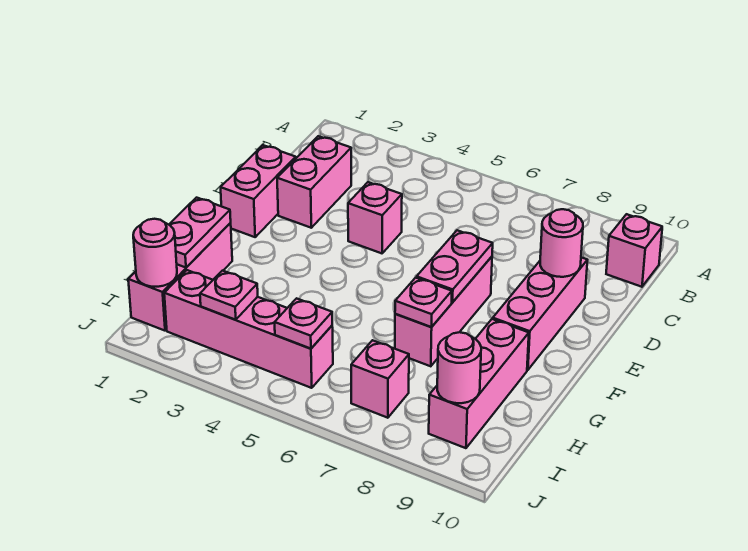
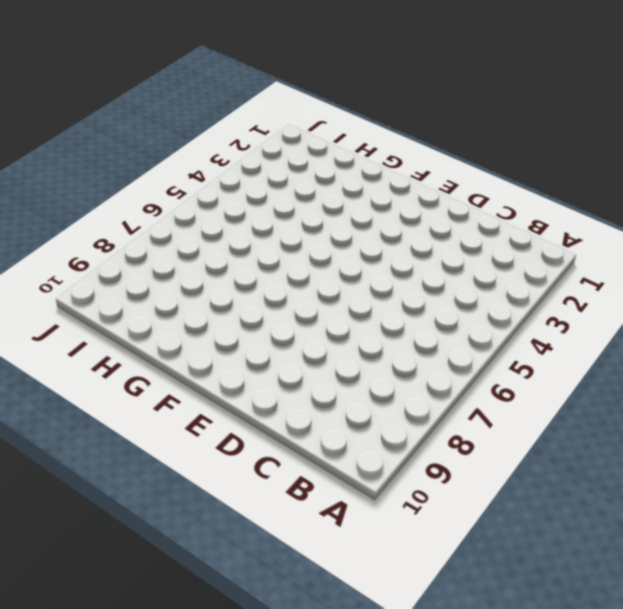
none -> pink 1x1 brick [606,214,662,287]
none -> pink 1x2 brick [277,136,351,228]
none -> pink 1x2 brick [221,145,296,237]

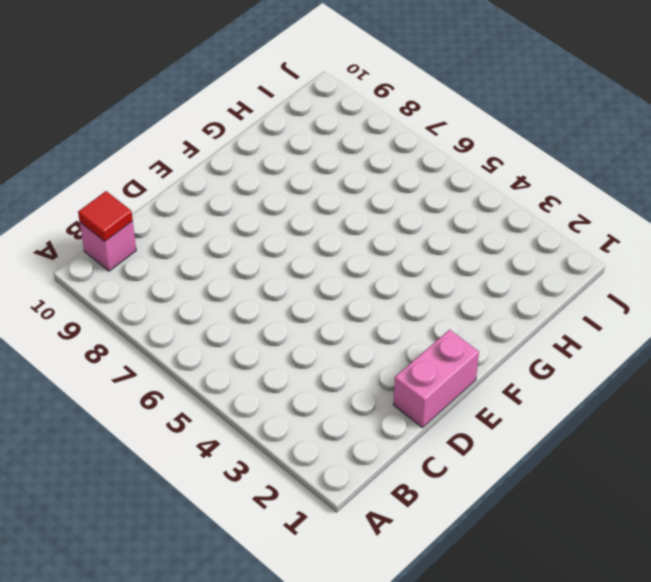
red 1x1 tile [78,191,133,241] -> none
none -> pink 1x2 brick [277,136,351,228]
none -> pink 1x1 brick [348,182,402,253]
none -> pink 1x3 brick [493,257,587,370]

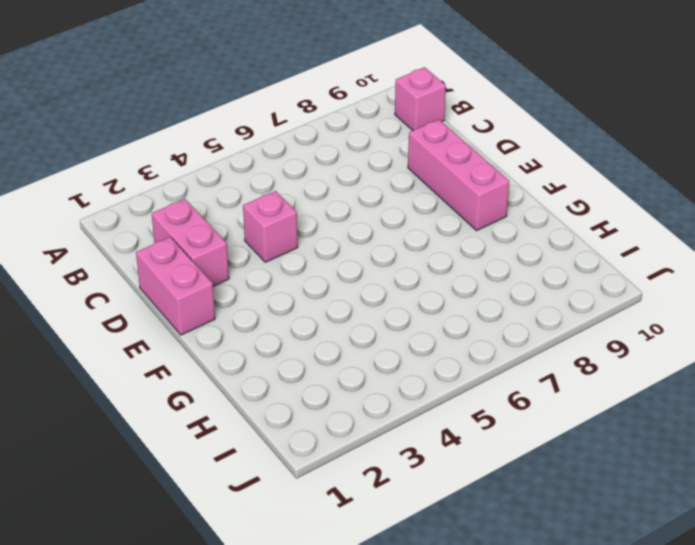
none -> pink 1x3 brick [395,257,492,366]
none -> pink 1x3 brick [128,223,232,331]
none -> pink 1x3 brick [429,319,529,448]

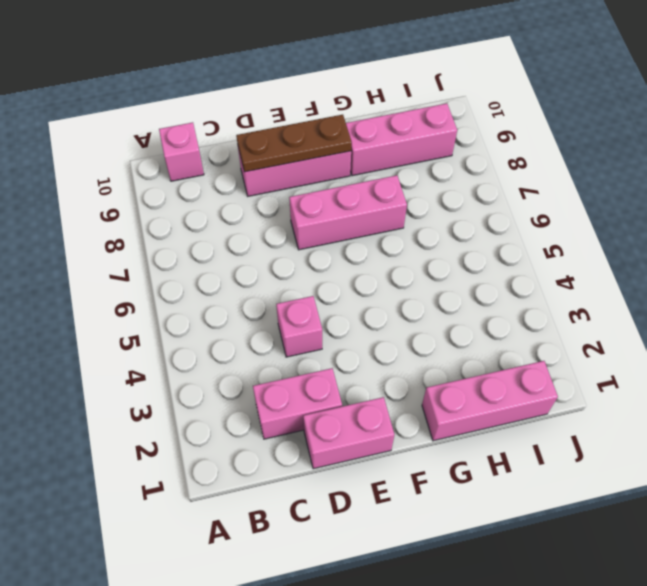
brown 1x3 plate [236,115,352,172] -> pink 1x1 round brick [540,209,583,277]
none -> pink 1x4 brick [164,270,333,388]
none -> pink 1x1 brick [351,340,409,418]
none -> pink 1x2 plate [417,230,493,302]

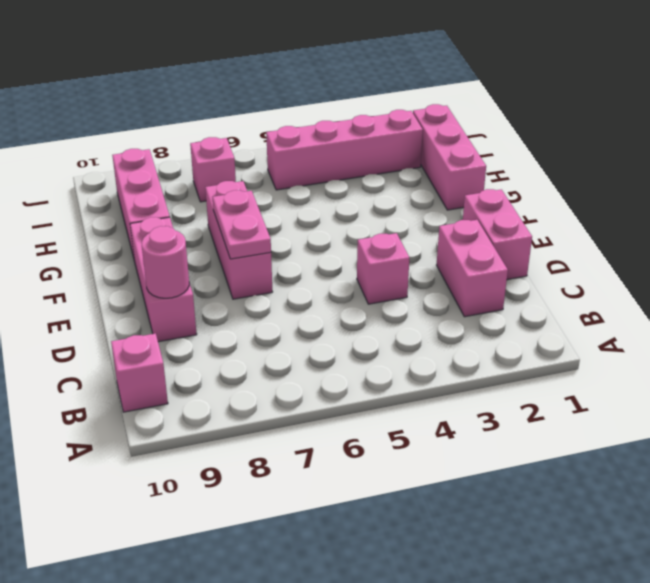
none -> pink 1x2 plate [169,198,231,268]
none -> pink 1x1 plate [395,278,452,327]
none -> pink 1x1 round brick [133,219,177,287]

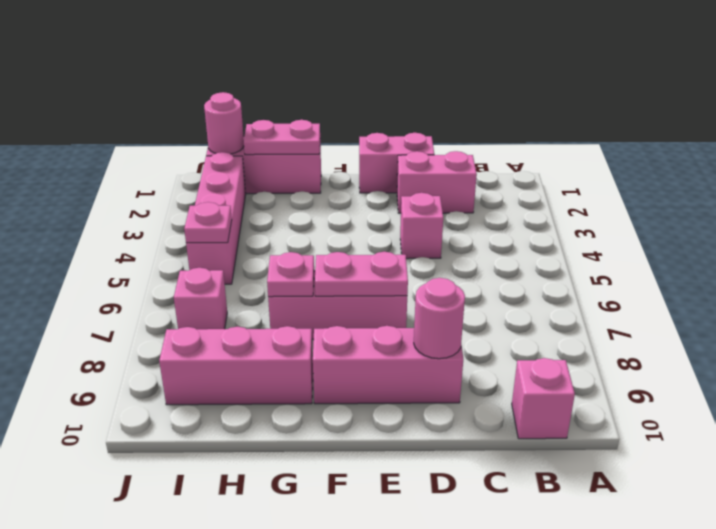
none -> pink 1x1 plate [200,271,258,320]
none -> pink 1x1 round brick [437,332,481,403]

